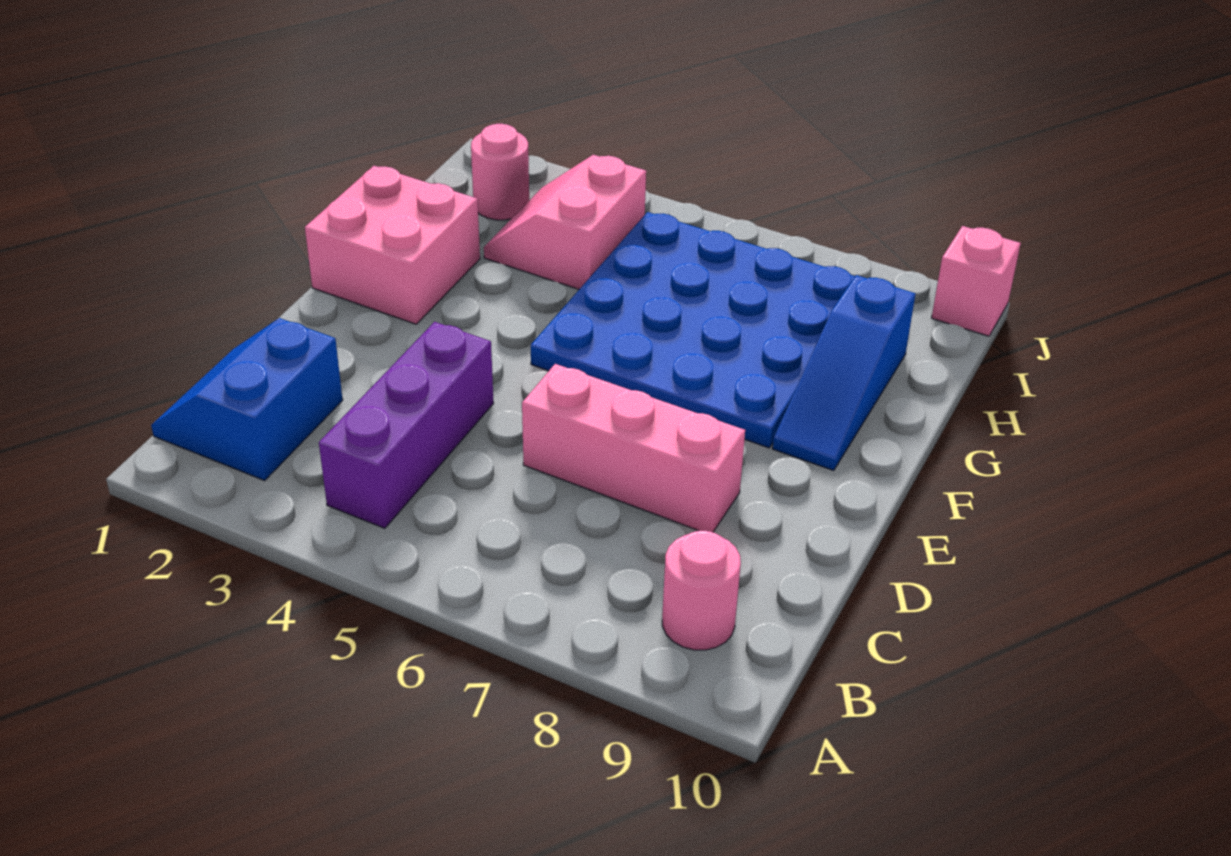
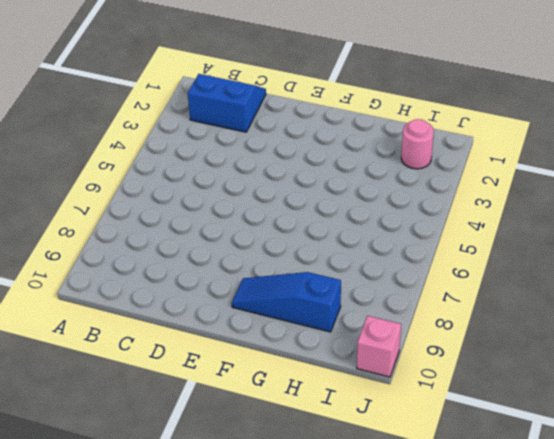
none -> purple 1x3 brick [319,322,494,528]
none -> pink 1x1 round brick [662,531,741,650]

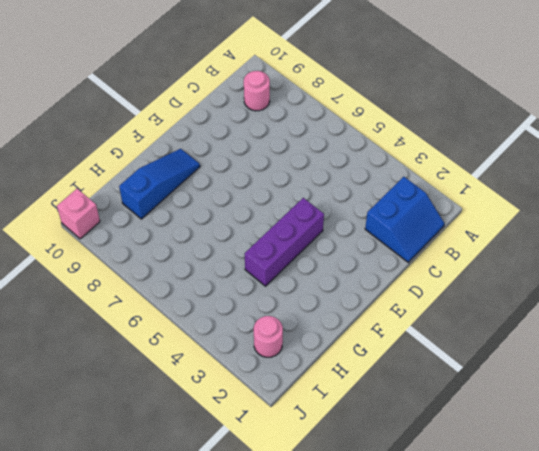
purple 1x3 brick [245,198,324,286] -> purple 1x3 brick moved to [319,322,494,528]
none -> pink 1x3 brick [522,364,745,532]
none -> pink 2x2 brick [305,166,480,324]

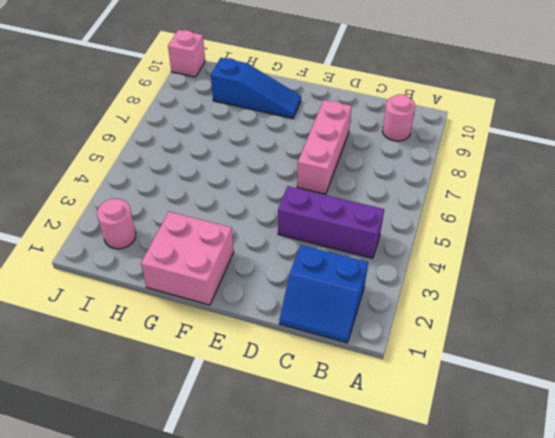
none -> blue 4x4 plate [531,212,855,448]
none -> pink 2x2 slope [484,155,646,289]

